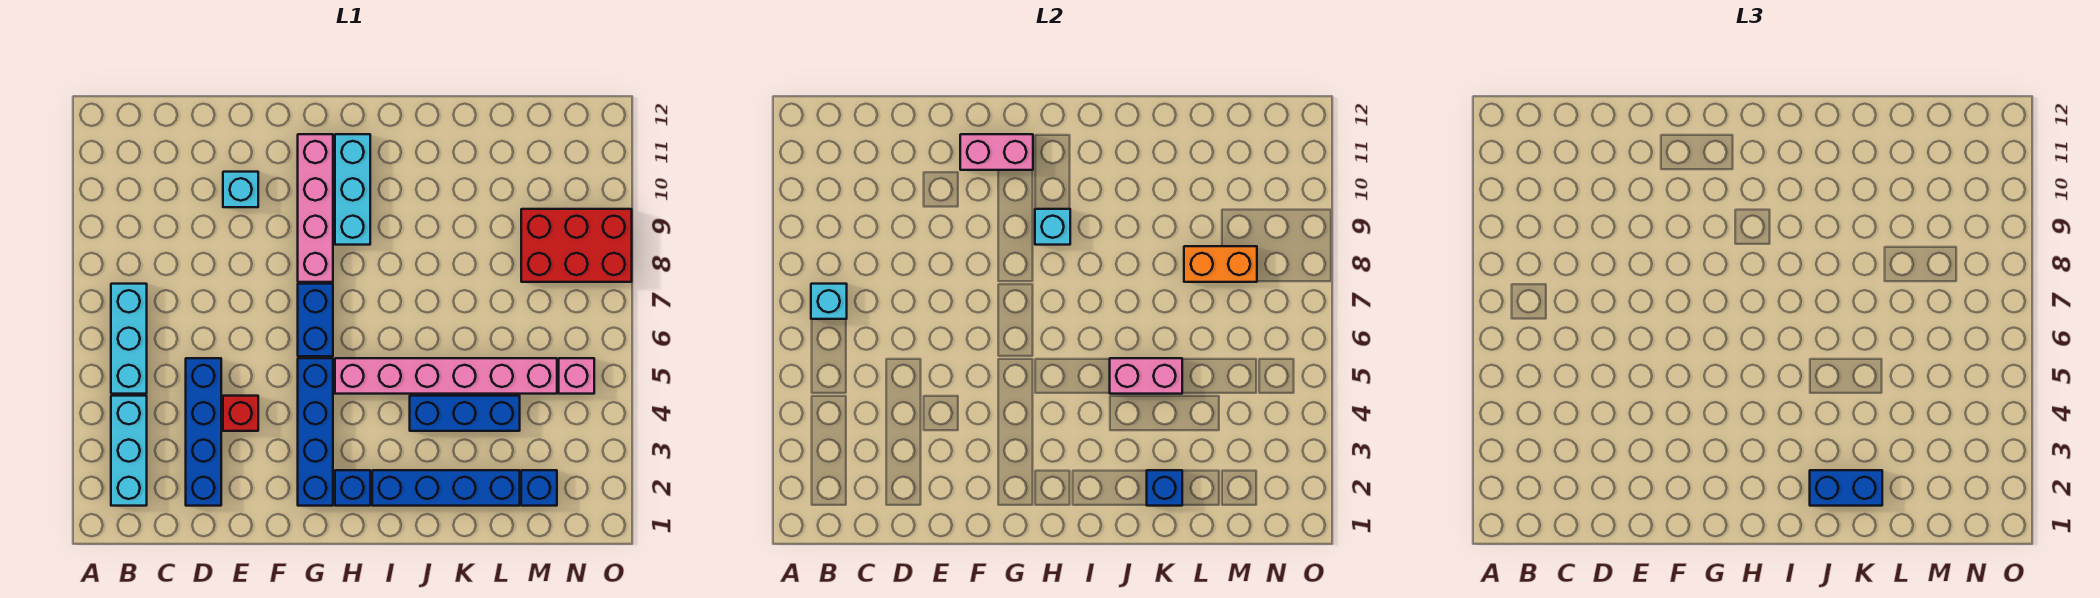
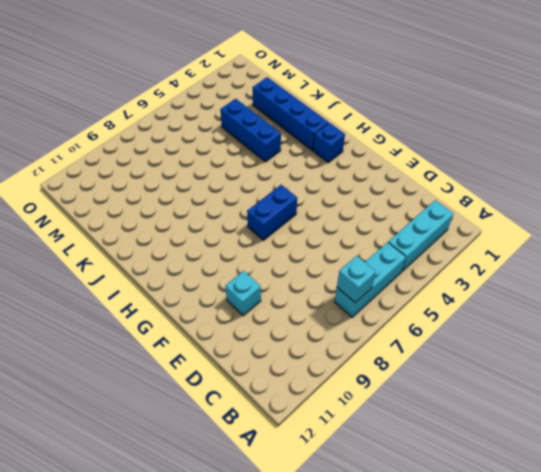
none -> blue 1x4 brick [186,358,221,506]
none -> red 1x1 brick [223,396,258,431]
none -> blue 1x4 brick [298,358,333,506]

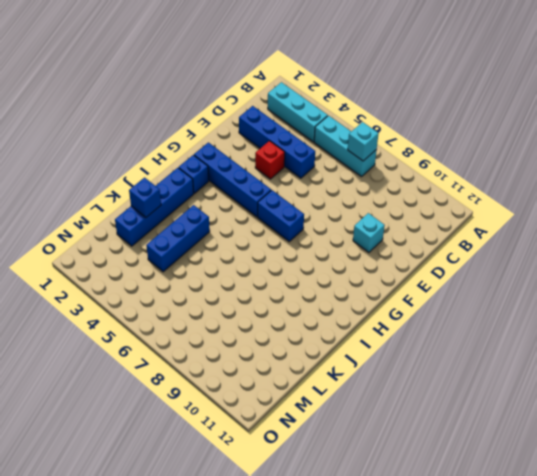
none -> pink 1x4 brick [298,134,333,282]
none -> pink 1x6 brick [335,358,557,394]
none -> cyan 1x3 brick [335,134,370,245]

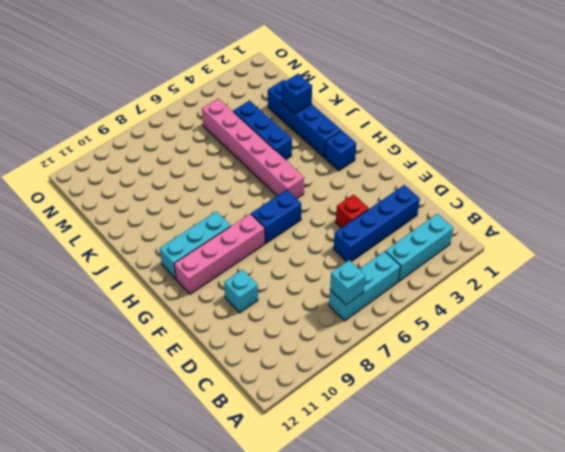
none -> blue 1x4 brick [298,358,333,506]
none -> blue 1x1 brick [521,470,557,506]
none -> red 2x3 brick [521,209,632,282]

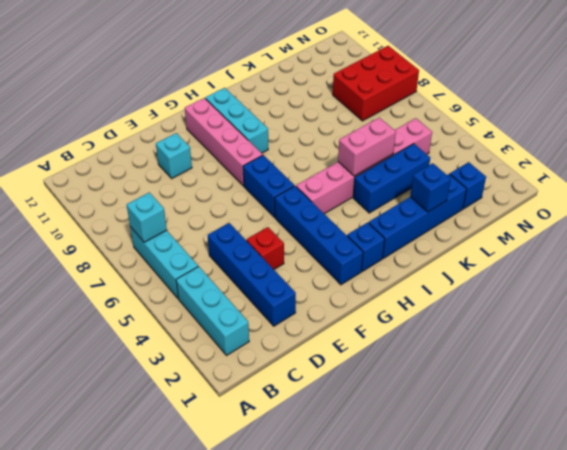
none -> pink 1x1 brick [559,358,594,394]
none -> pink 1x2 brick [960,134,1033,170]
none -> cyan 1x1 brick [1035,209,1070,245]

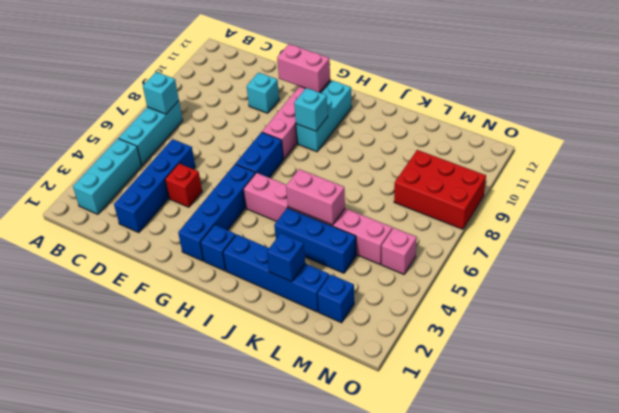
none -> orange 1x2 brick [1184,246,1257,282]
none -> blue 1x2 brick [1810,470,1882,506]

